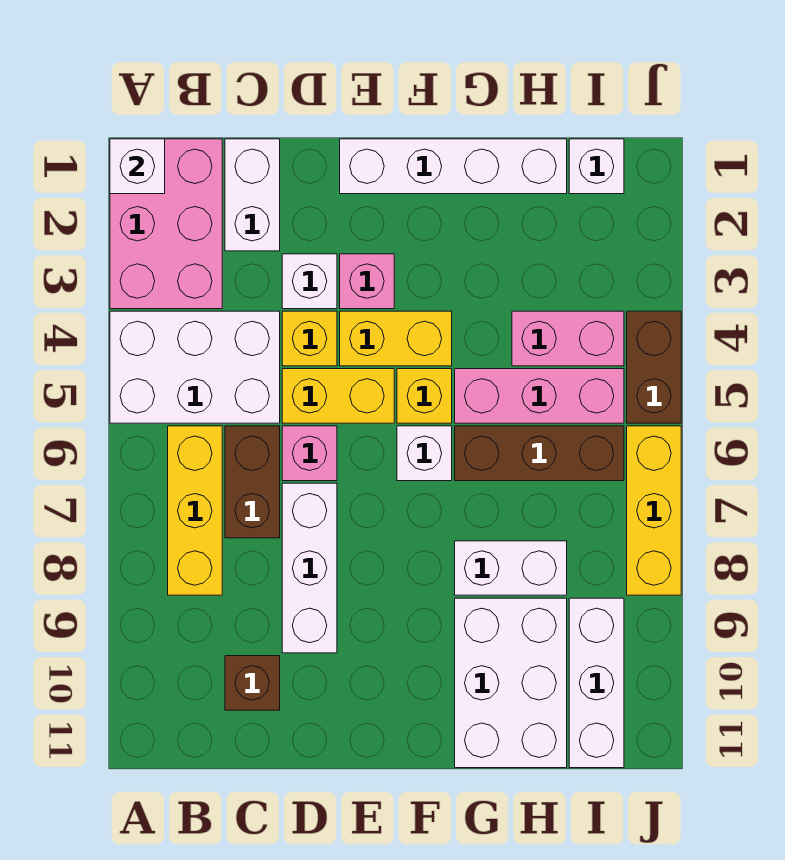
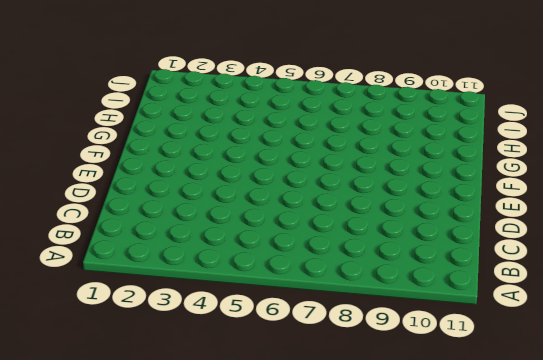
none -> pink 2x3 brick [110,139,222,309]
none -> white 2x3 brick [110,311,280,423]
none -> yellow 1x3 brick [168,426,222,595]

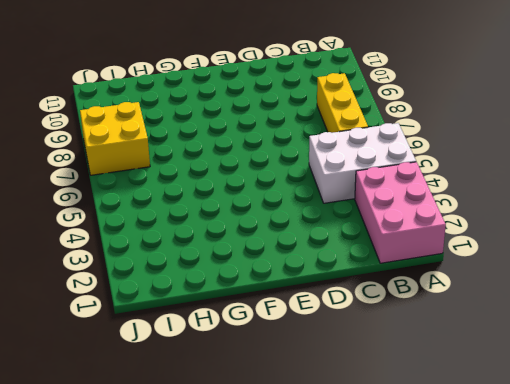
yellow 2x2 brick [80,102,150,175] -> yellow 1x3 brick [627,426,681,595]
none -> white 1x2 brick [225,139,280,251]
none -> brown 1x2 brick [225,426,280,538]
none -> brown 1x1 brick [225,656,280,710]

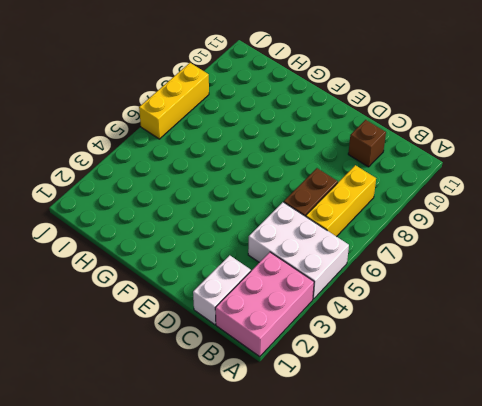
none -> white 1x1 brick [282,254,337,309]
none -> yellow 1x1 brick [282,311,337,366]
none -> yellow 1x2 brick [282,369,394,423]

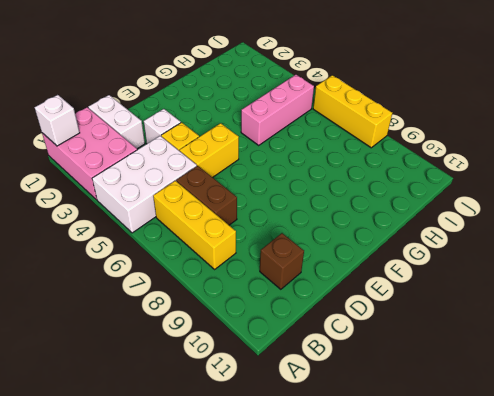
none -> pink 1x1 brick [282,426,337,481]
none -> white 1x3 brick [282,483,337,653]
none -> white 1x4 brick [340,139,567,194]

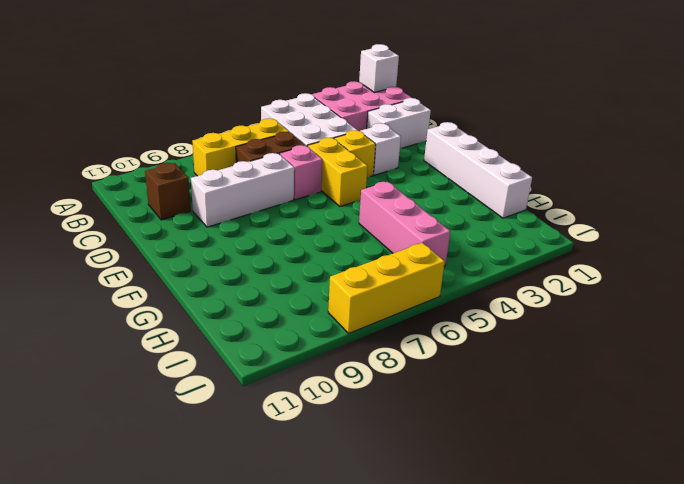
none -> pink 1x1 brick [340,254,394,309]
none -> yellow 1x2 brick [340,311,452,366]
none -> yellow 1x1 brick [397,369,452,423]

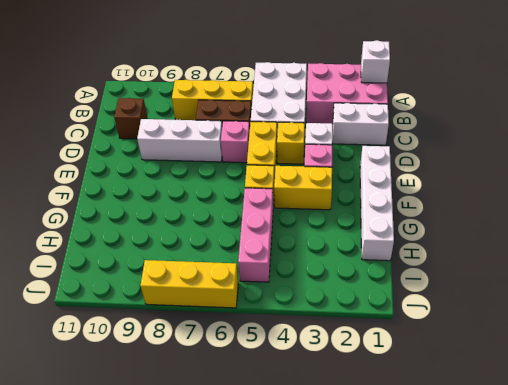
yellow 1x2 brick [274,166,332,210] -> yellow 1x2 brick turned to [340,311,452,366]
none -> white 1x1 brick [397,426,452,481]
none -> brown 1x3 brick [455,426,624,481]
none -> white 1x2 brick [455,541,567,595]

